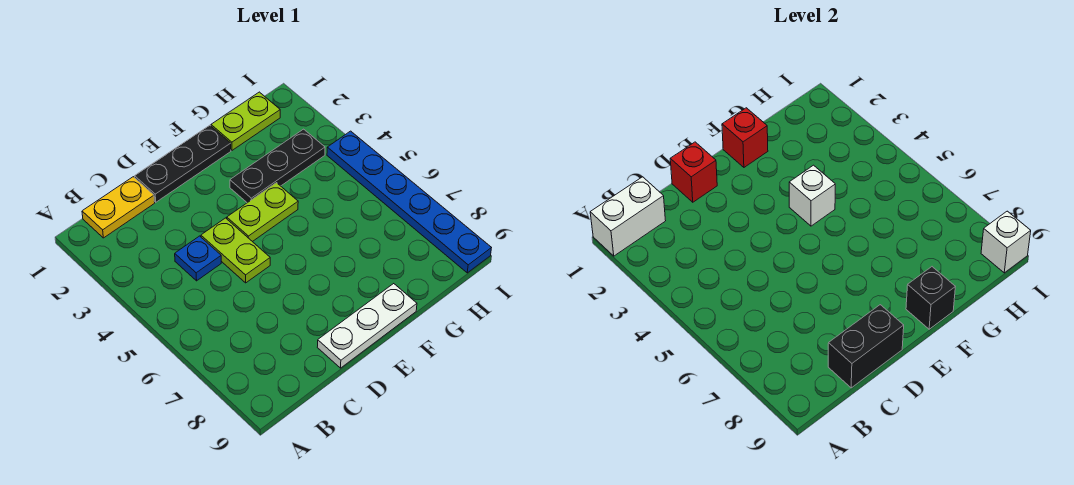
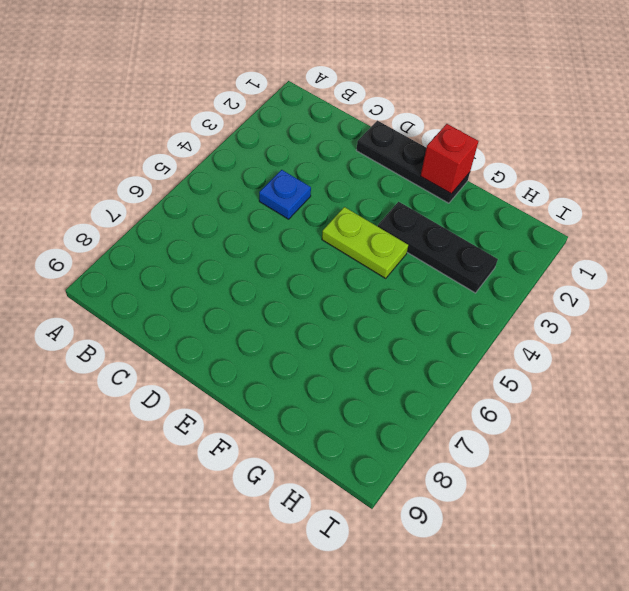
none -> yellow 1x2 plate [82,177,155,238]
none -> lime 1x2 plate [201,218,270,283]
none -> white 1x3 plate [317,284,417,368]

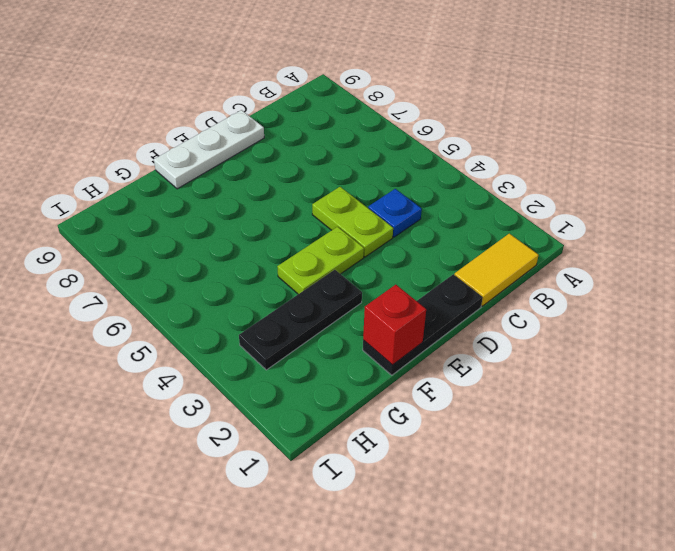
yellow 1x2 tile [454,233,539,306] -> yellow 1x2 plate [82,177,155,238]
none -> lime 1x2 plate [211,92,280,150]
none -> blue 1x6 plate [327,131,491,273]
none -> white 1x2 brick [590,177,666,256]

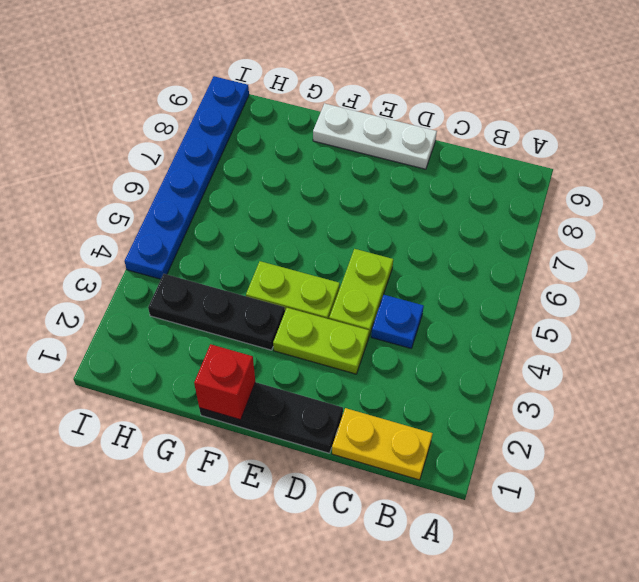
lime 1x2 plate [273,308,369,374] -> lime 1x2 plate moved to [211,92,280,150]
none -> white 1x2 brick [590,177,666,256]
none -> black 1x2 brick [828,305,904,388]
none -> red 1x1 brick [670,142,717,202]

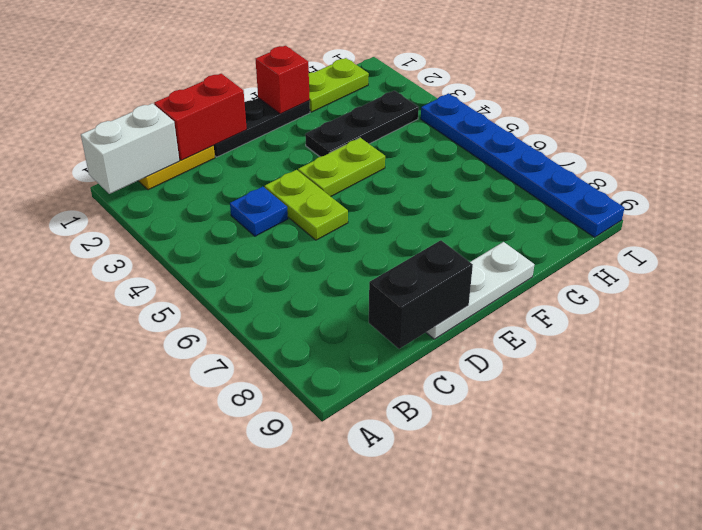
red 1x2 brick [154,74,247,160] -> red 1x1 brick [670,142,717,202]
none -> white 1x1 brick [789,165,835,226]
none -> black 1x1 brick [906,267,955,329]
none -> white 1x1 brick [981,211,1031,273]

